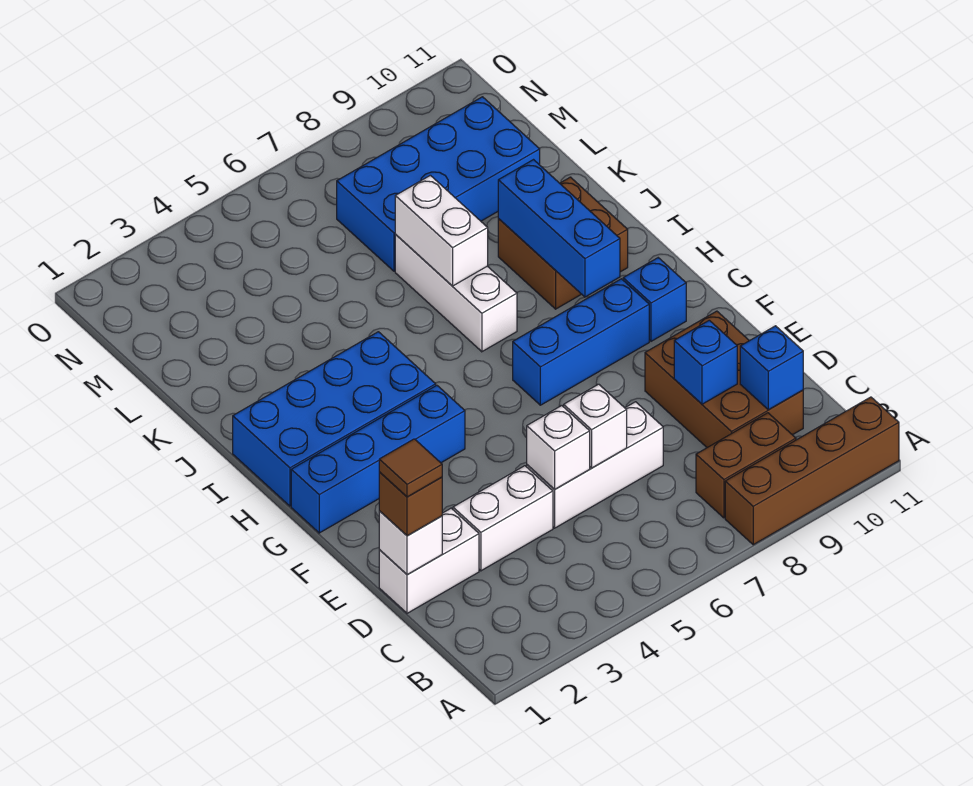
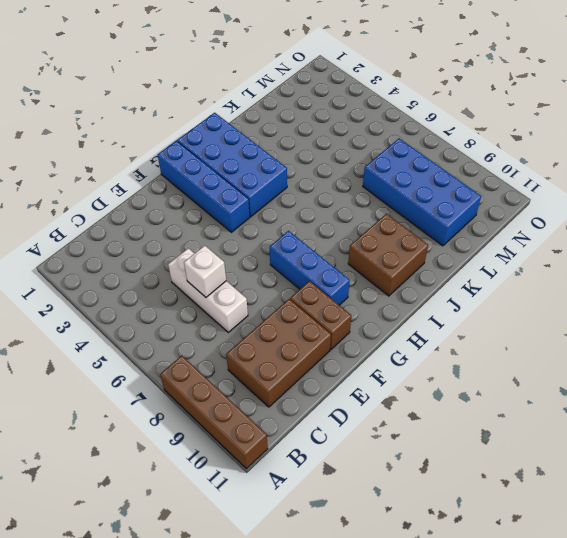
brown 1x2 brick [290,281,351,349] -> brown 1x2 brick moved to [696,413,796,518]
none -> white 1x2 brick [379,508,479,613]
none -> white 1x2 brick [453,466,553,571]
none -> blue 1x1 brick [623,258,686,341]

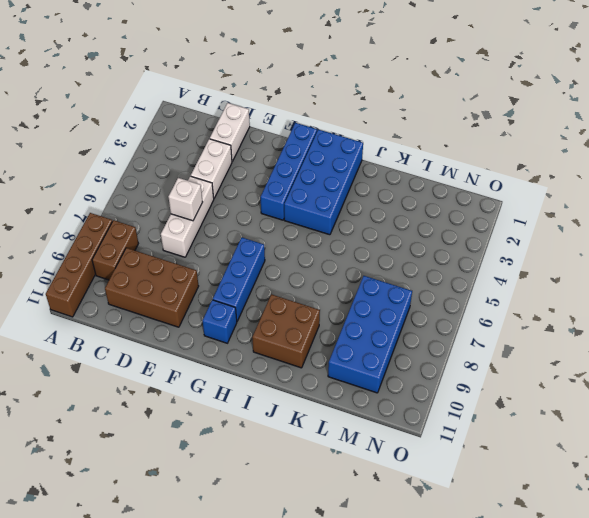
none -> white 1x3 brick [395,235,517,352]
none -> blue 1x1 brick [740,326,803,410]
none -> white 1x1 brick [379,511,442,575]

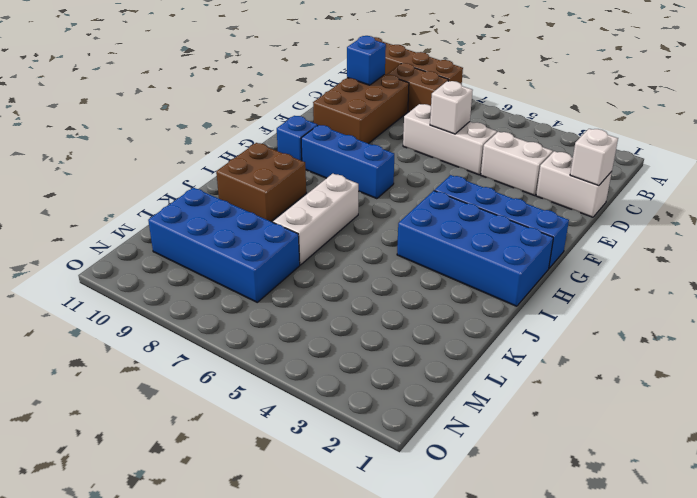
none -> white 1x1 brick [527,406,590,489]
none -> blue 1x1 brick [674,320,737,404]
none -> blue 1x3 brick [498,160,620,297]

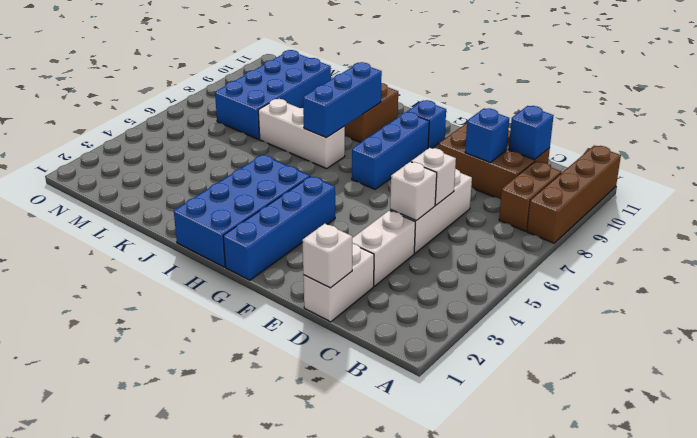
blue 1x3 brick [303,62,382,138] -> blue 1x3 brick turned to [498,160,620,297]
none -> white 1x2 brick [395,175,488,286]
none -> brown 1x1 brick [379,472,442,536]
none -> brown 1x1 tile [379,439,442,497]

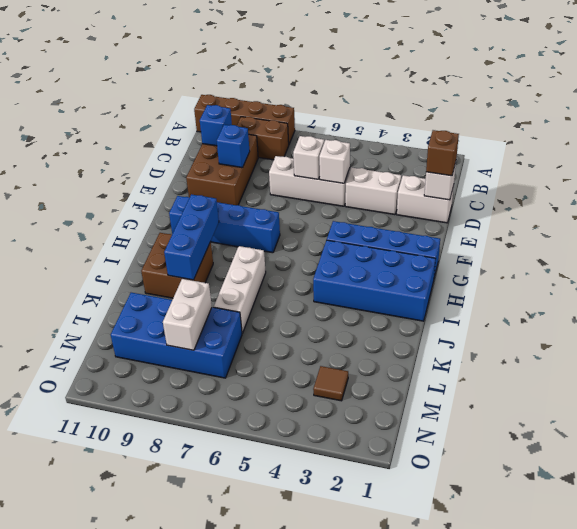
white 1x2 brick [163,279,212,350] -> white 1x2 brick moved to [395,175,488,286]
brown 1x1 tile [313,366,348,401] -> brown 1x1 tile moved to [379,439,442,497]

